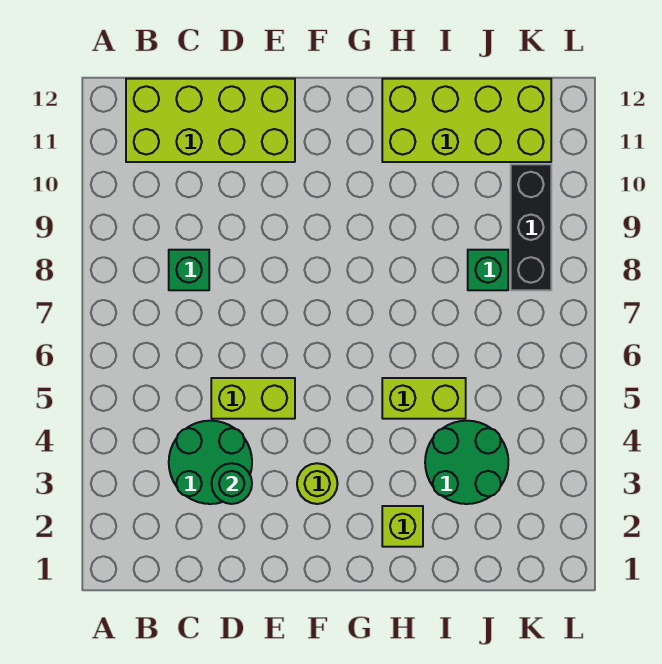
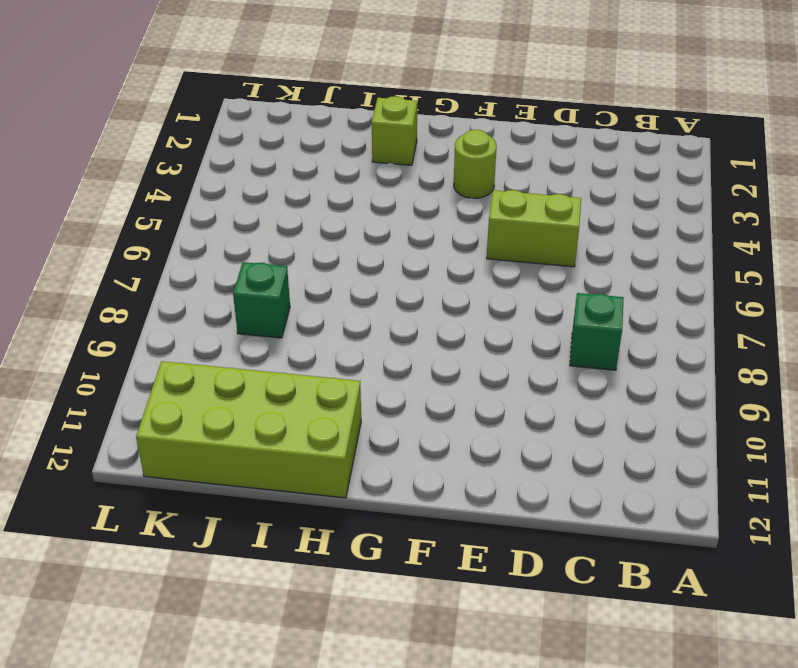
none -> lime 2x4 brick [126,79,295,162]
none -> green 2x2 round brick [169,421,252,504]
none -> lime 1x2 brick [382,378,466,419]

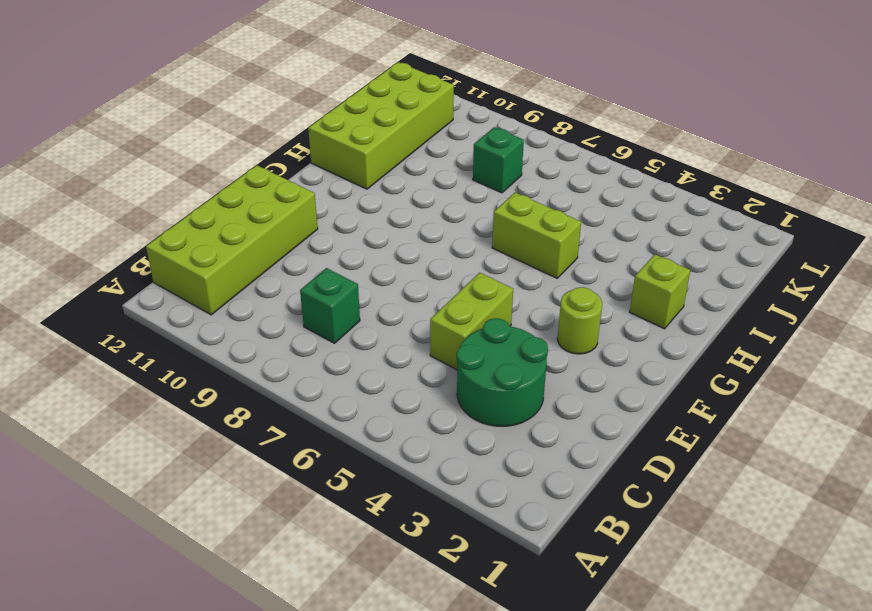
lime 1x2 brick [492,193,581,278] -> lime 1x2 brick turned to [382,378,466,419]
none -> green 2x2 round brick [425,421,508,504]
none -> black 1x3 brick [511,164,551,290]
none -> green 1x1 round brick [211,463,252,504]

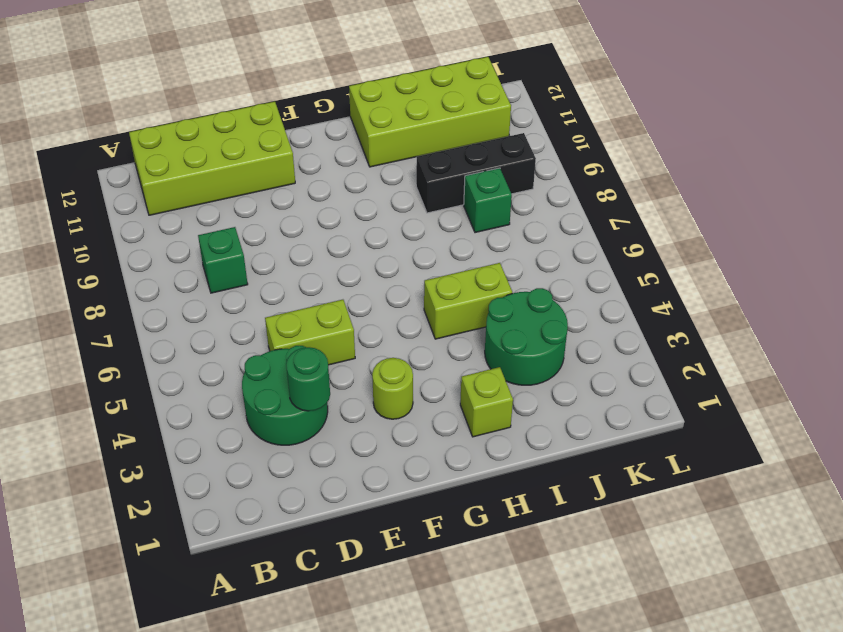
black 1x3 brick [416,133,536,213] -> black 1x3 brick turned to [511,164,551,290]

